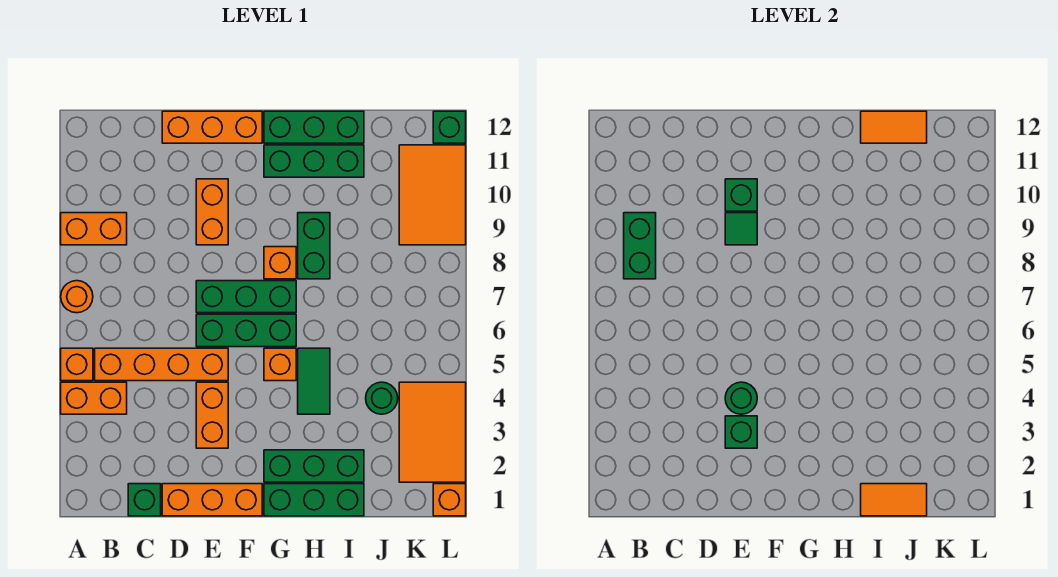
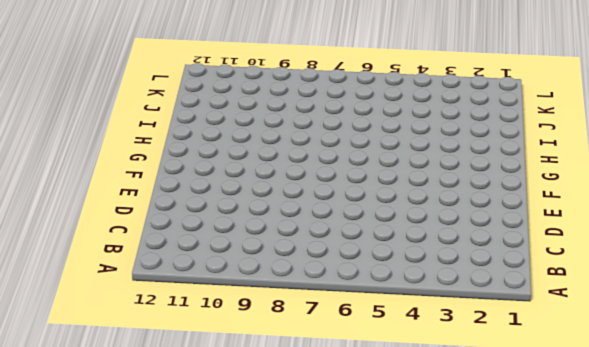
none -> orange 1x2 brick [61,382,127,414]
none -> orange 1x1 brick [61,348,93,381]
none -> orange 1x1 round brick [61,281,93,313]
none -> orange 1x2 brick [61,213,127,245]

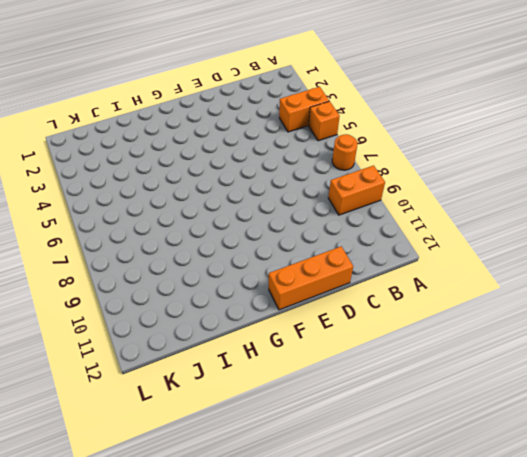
none -> orange 1x4 brick [95,348,228,381]
none -> green 1x1 brick [128,484,161,516]
none -> orange 1x3 brick [162,484,262,516]
none -> orange 1x2 brick [196,382,228,448]

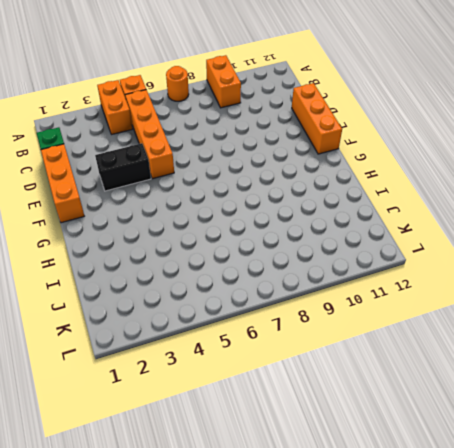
black 1x2 brick [95,143,151,191] -> orange 1x2 brick [196,382,228,448]
none -> green 1x3 brick [196,314,296,347]
none -> green 1x3 brick [196,281,296,313]
none -> orange 1x2 brick [196,179,228,245]
none -> green 1x3 brick [264,484,364,516]

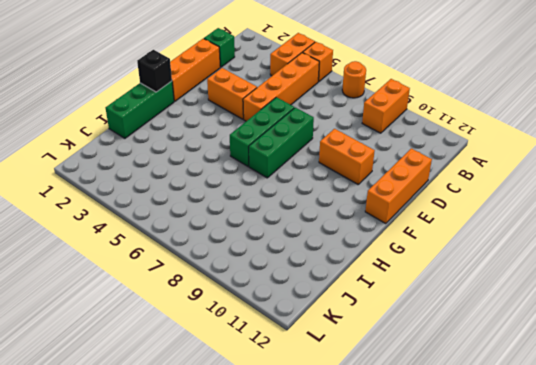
black 1x1 brick [137,50,172,92] -> none
none -> green 1x3 brick [264,450,364,482]
none -> orange 1x1 brick [264,348,296,381]
none -> orange 1x1 brick [264,247,296,279]
none -> green 1x3 brick [264,145,364,177]

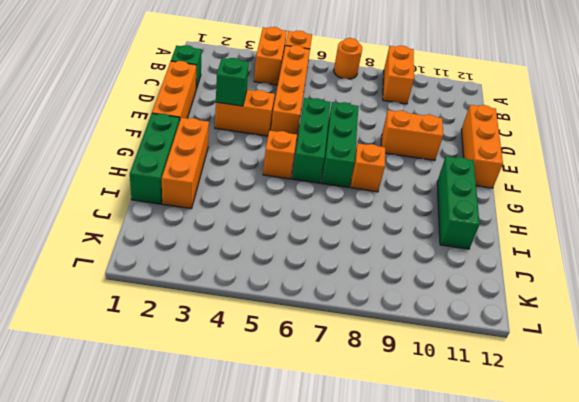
orange 1x3 brick [162,118,209,209] -> green 1x3 brick [264,450,364,482]
none -> green 1x3 brick [264,111,364,143]
none -> green 1x2 tile [298,348,330,414]
none -> green 1x2 brick [298,213,330,279]
none -> green 1x1 round brick [366,382,398,414]

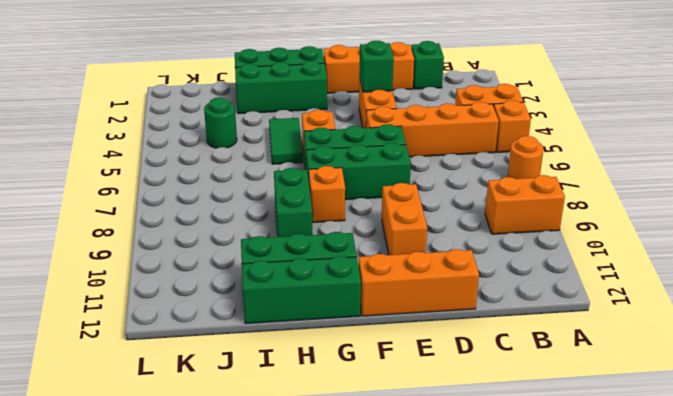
none -> orange 2x3 tile [399,382,466,482]
none -> orange 2x3 tile [399,145,466,245]
none -> orange 1x1 brick [433,484,466,516]
none -> green 1x1 brick [433,111,466,143]

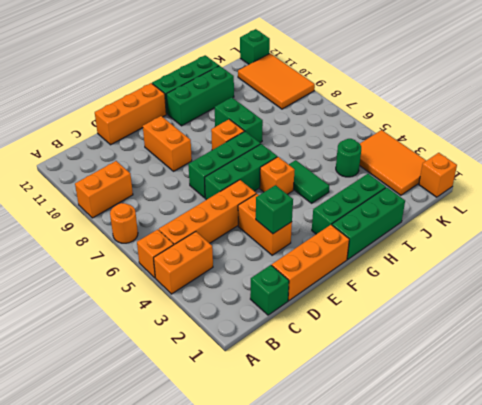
none -> green 1x2 brick [624,213,656,279]
none -> green 1x1 round brick [725,382,757,414]
none -> green 1x1 tile [725,213,757,245]
none -> green 1x1 brick [725,179,757,211]

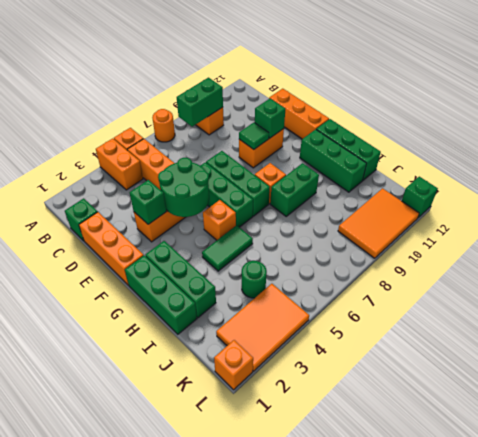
green 2x2 round brick [158,158,209,217] -> green 1x1 round brick [725,382,757,414]
none -> orange 1x2 tile [861,484,927,516]
none -> orange 1x2 tile [861,111,927,143]

